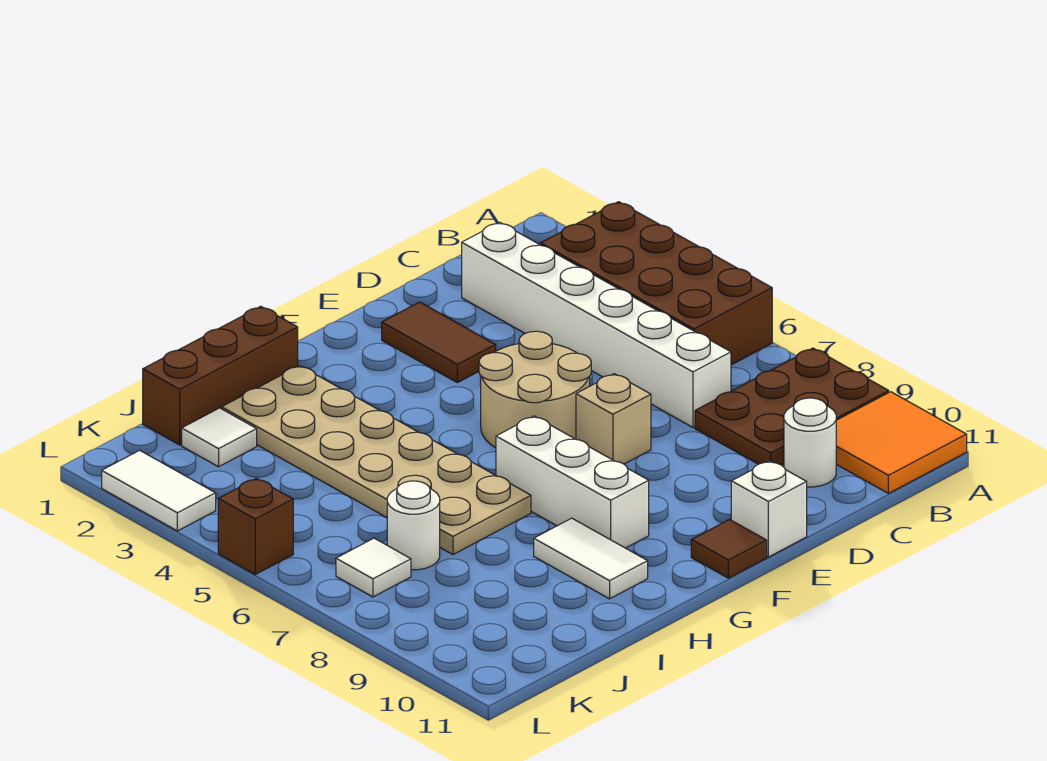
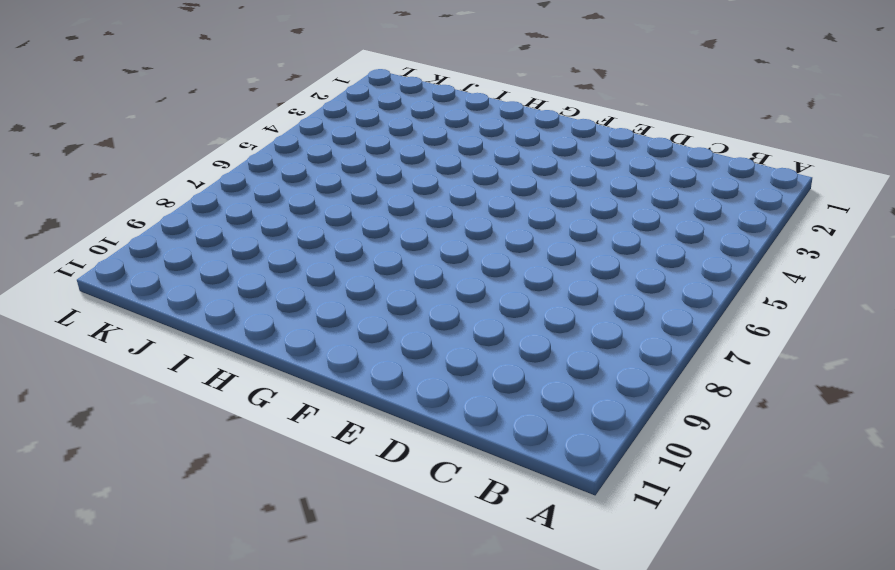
none -> brown 2x4 brick [540,202,772,365]
none -> brown 2x3 plate [695,348,889,465]
none -> orange 2x2 tile [836,392,967,493]

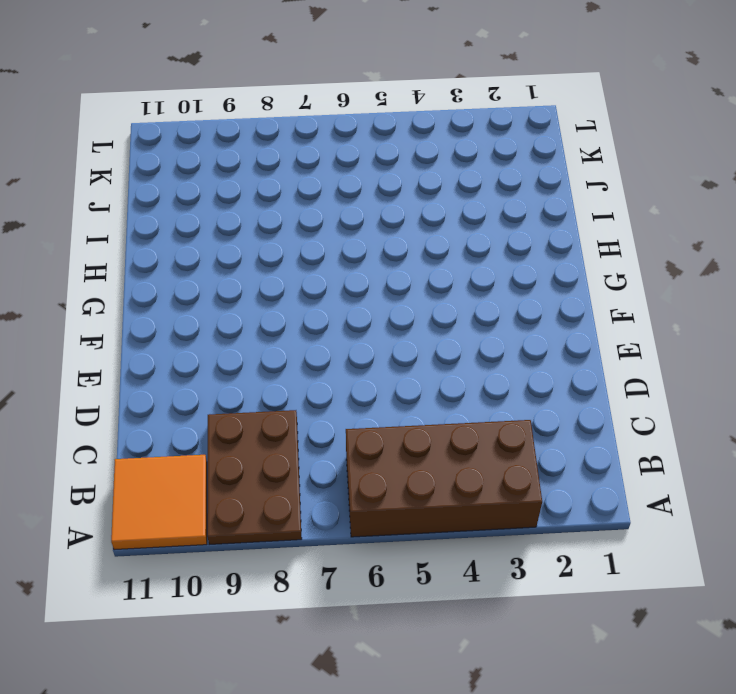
none -> white 1x6 brick [462,222,731,427]
none -> white 1x1 round brick [784,398,836,487]
none -> brown 1x2 tile [382,302,496,383]

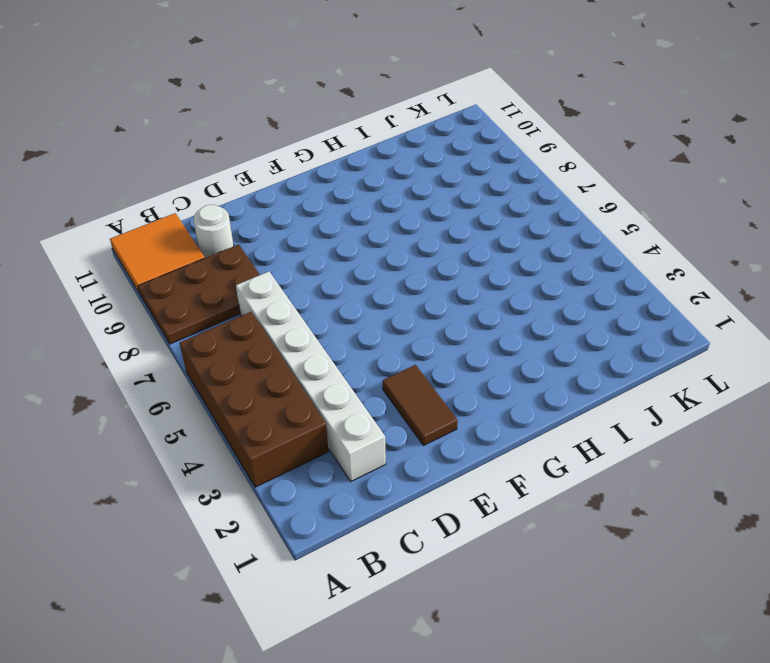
none -> tan 2x2 round brick [479,331,591,448]
none -> tan 1x1 brick [576,374,651,464]
none -> white 1x1 brick [731,461,807,557]

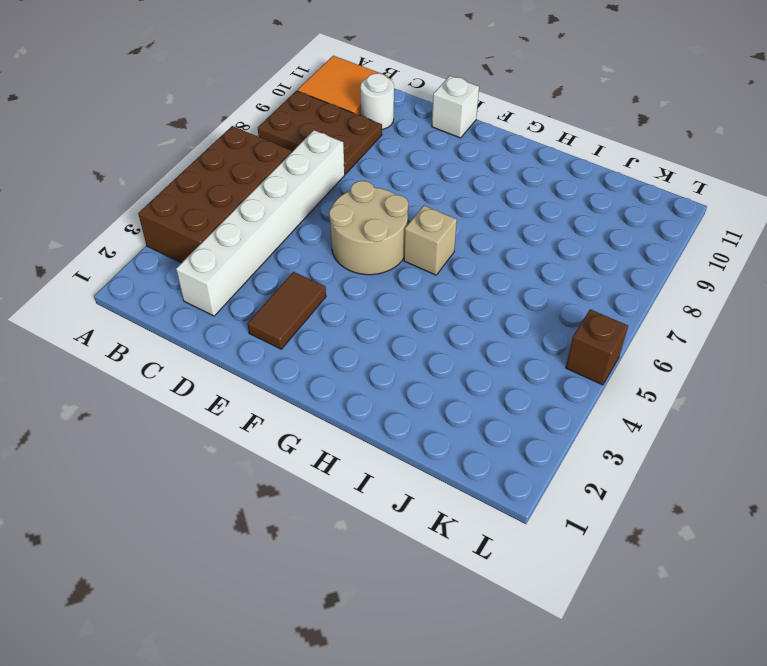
tan 1x1 brick [404,206,457,275] -> tan 1x1 brick moved to [576,374,651,464]
none -> brown 1x1 tile [691,520,767,578]
none -> white 1x3 brick [496,416,649,548]
none -> brown 1x3 brick [143,306,298,445]

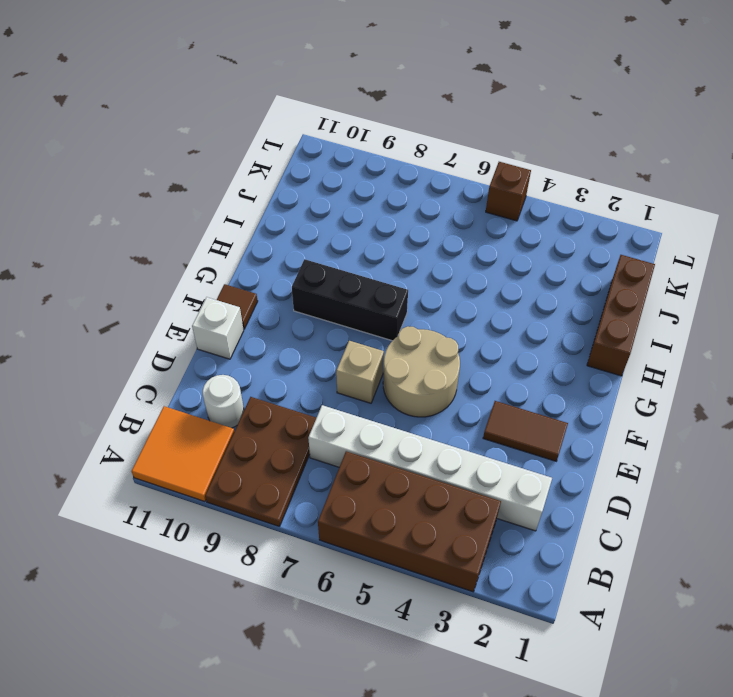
black 1x3 brick [292,259,408,341] -> white 1x3 brick [496,416,649,548]
none -> tan 2x6 plate [222,366,531,555]
none -> white 1x2 tile [534,518,648,599]
none -> white 1x1 tile [182,408,257,467]

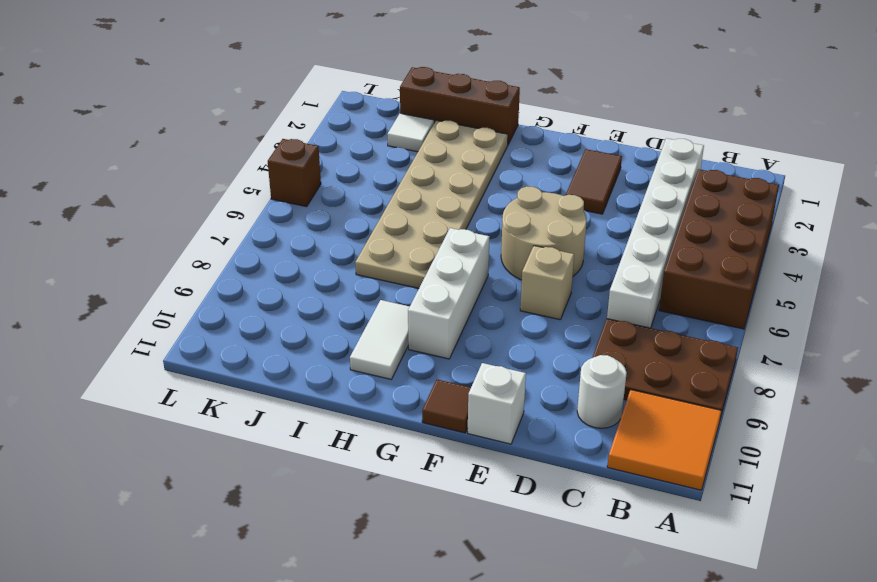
none -> white 1x1 round brick [387,481,440,570]
none -> white 1x1 tile [336,538,411,597]
none -> white 1x2 tile [102,450,216,531]

